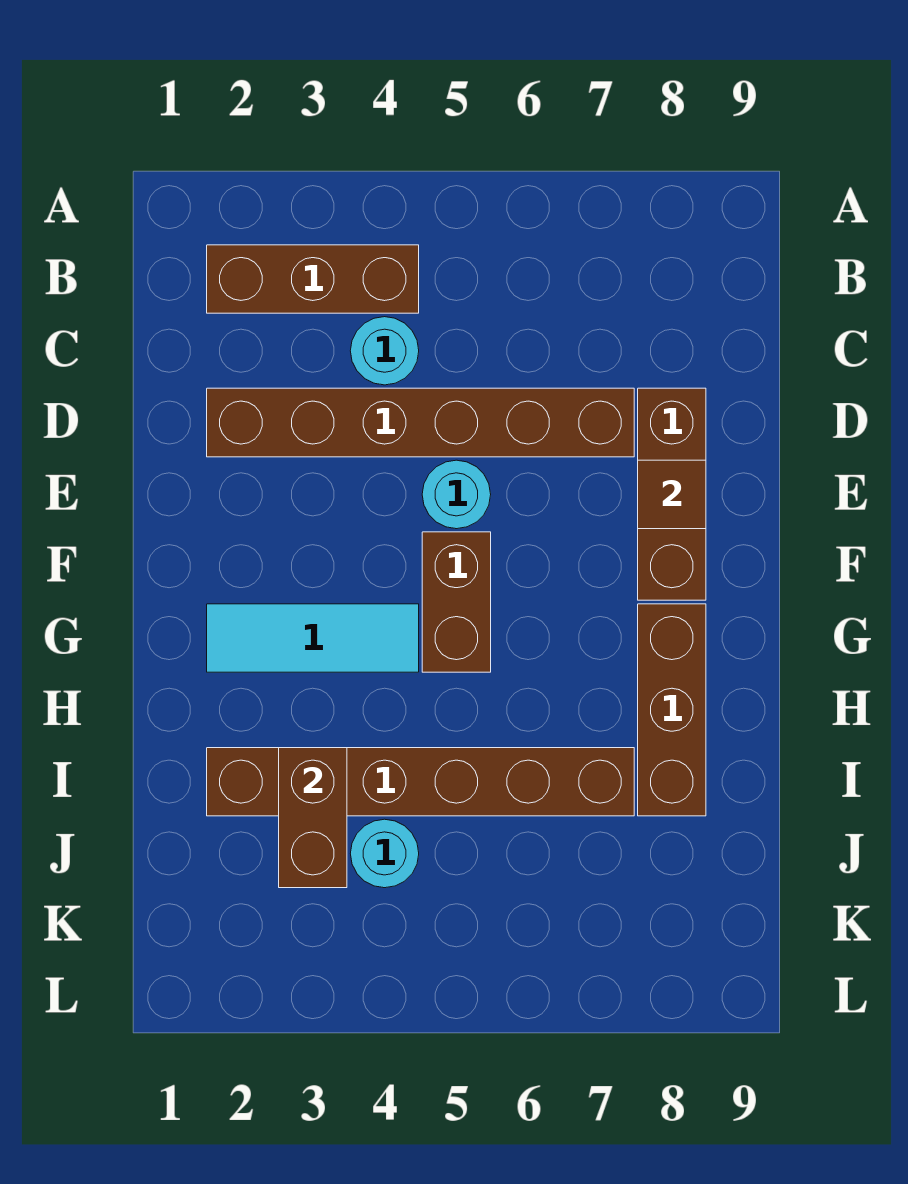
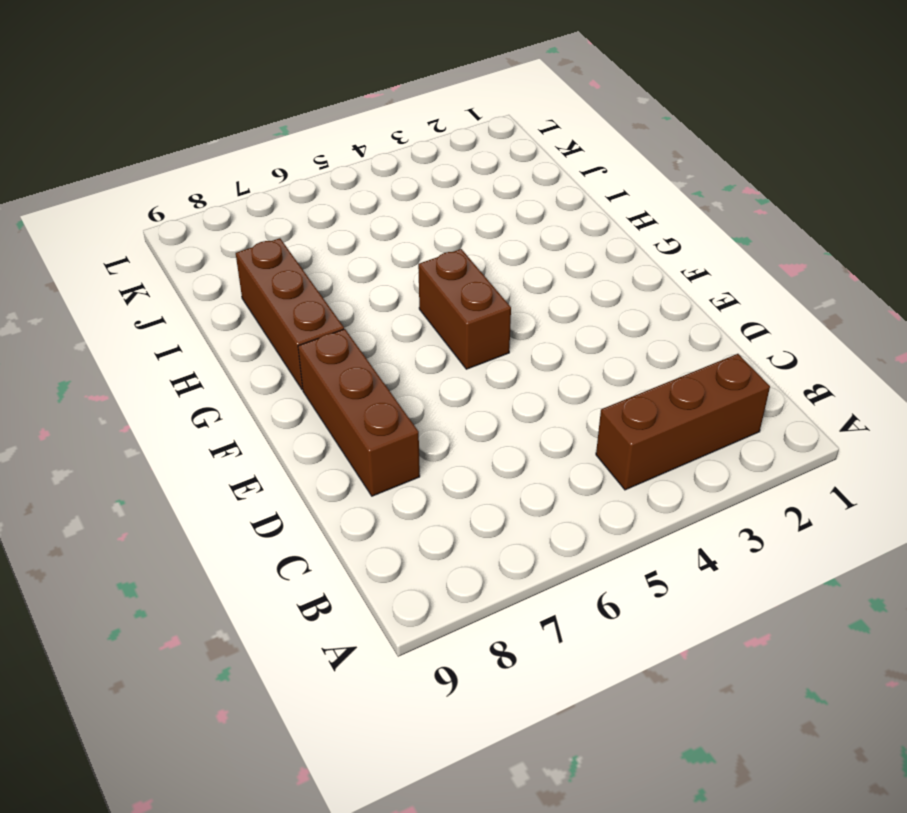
none -> cyan 1x1 round brick [350,317,419,385]
none -> brown 1x6 brick [207,388,634,457]
none -> cyan 1x1 round brick [422,460,491,529]

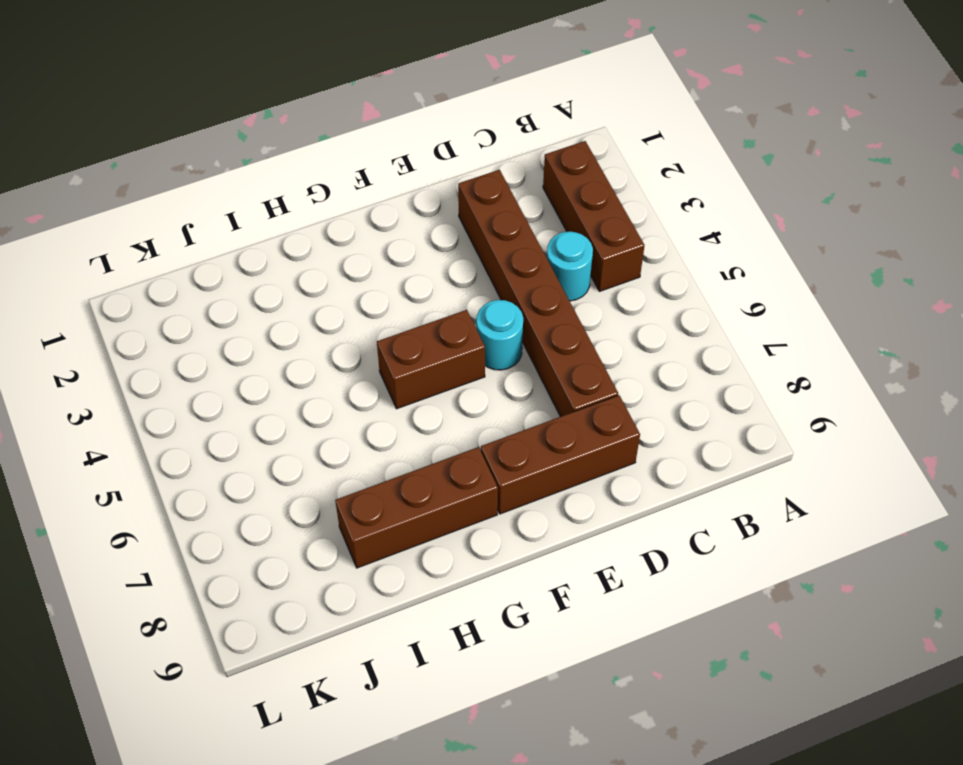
none -> cyan 1x3 tile [207,604,419,672]
none -> brown 1x6 brick [207,748,634,816]
none -> cyan 1x1 round brick [350,819,419,888]

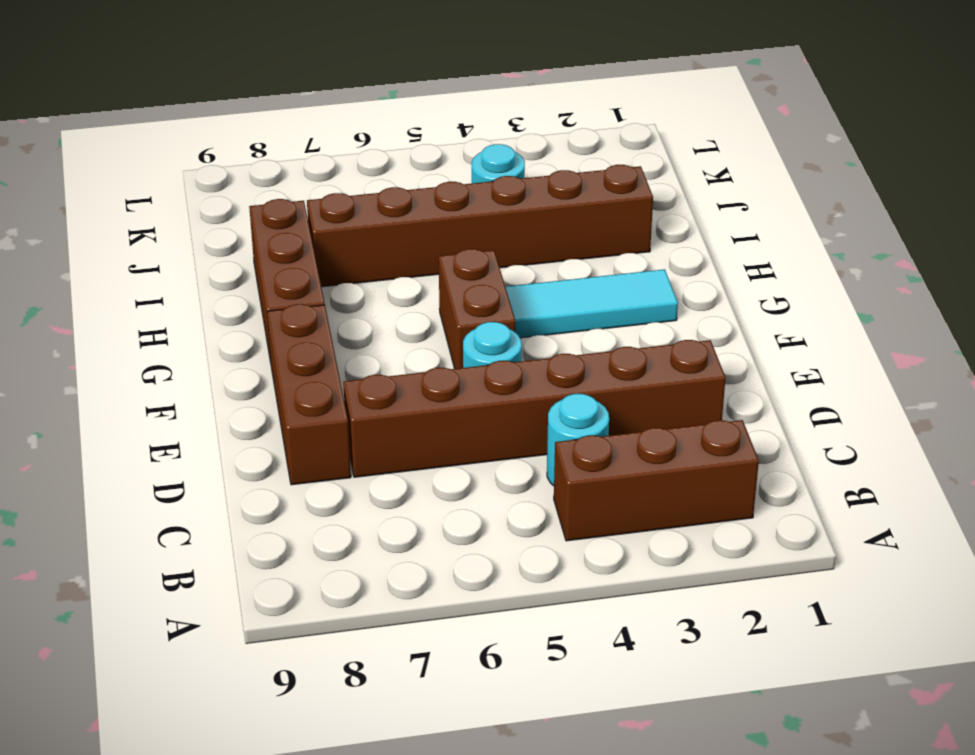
none -> brown 1x1 tile [638,460,706,529]
none -> brown 1x2 brick [279,748,347,888]

